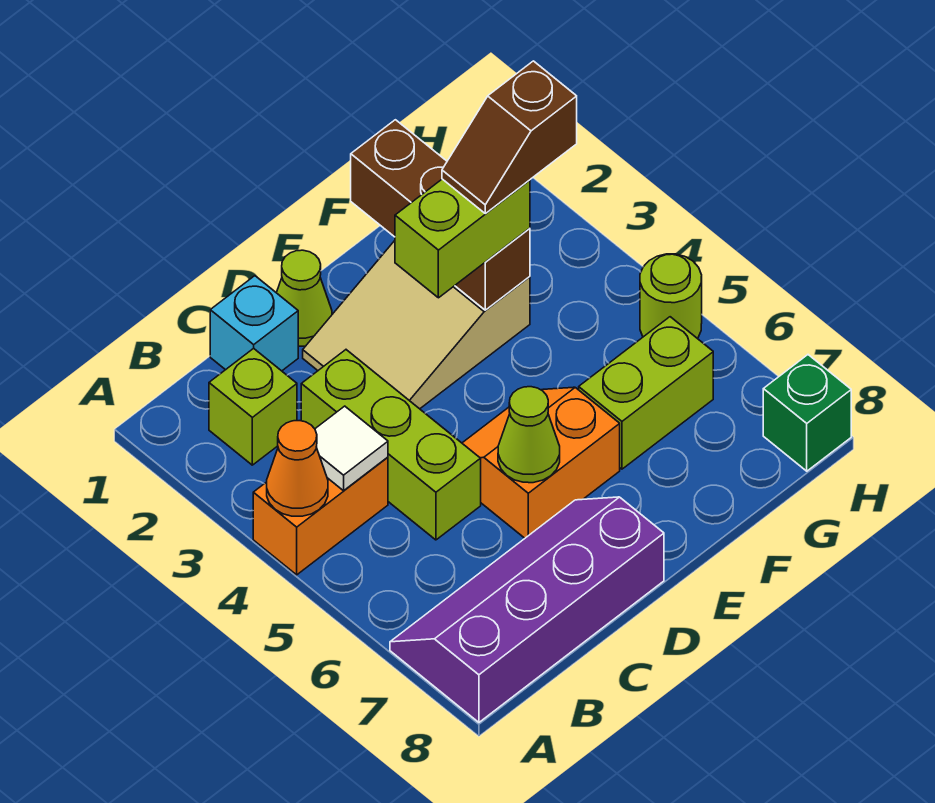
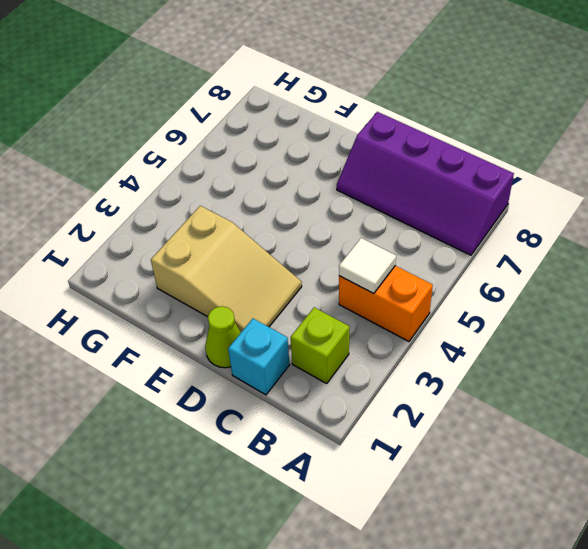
none -> lime 1x3 brick [301,350,481,540]
none -> orange 2x2 slope [462,387,620,538]
none -> lime 1x2 brick [579,317,713,469]

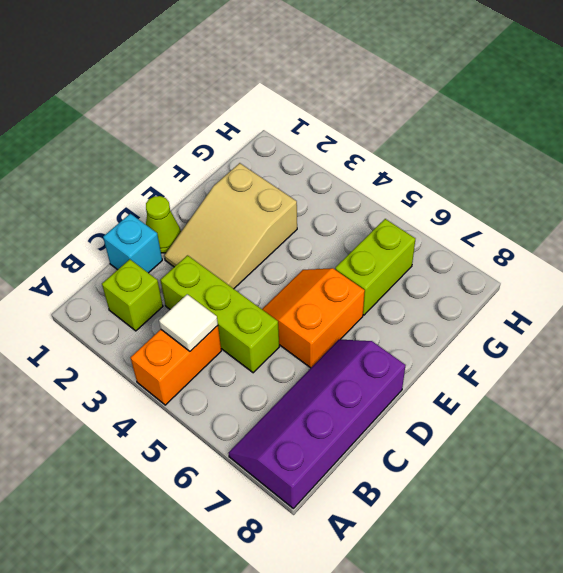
none -> lime 1x1 round brick [640,254,702,338]
none -> green 1x1 brick [763,355,851,471]
none -> orange 1x1 cone [267,421,328,516]

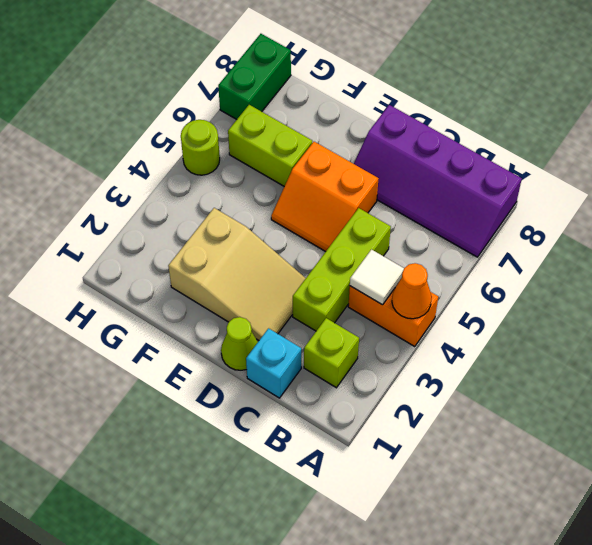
green 1x2 brick [218,34,291,119] -> green 1x1 brick [763,355,851,471]
none -> lime 1x1 cone [498,387,560,483]
none -> brown 1x3 brick [351,120,530,310]
none -> lime 1x2 brick [395,179,530,298]

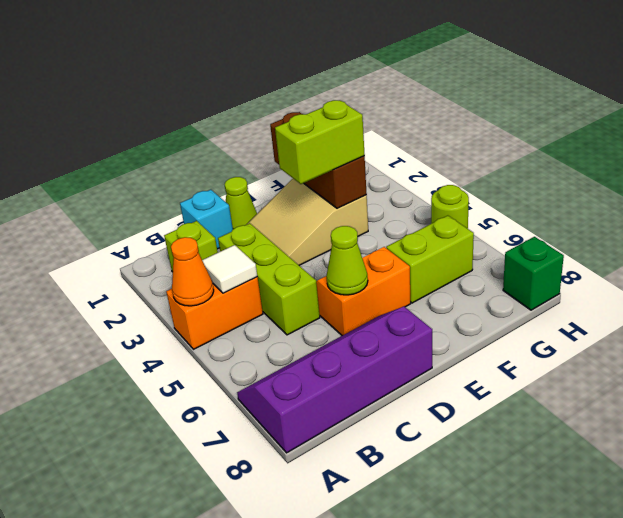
none -> brown 1x2 slope [442,61,577,213]

